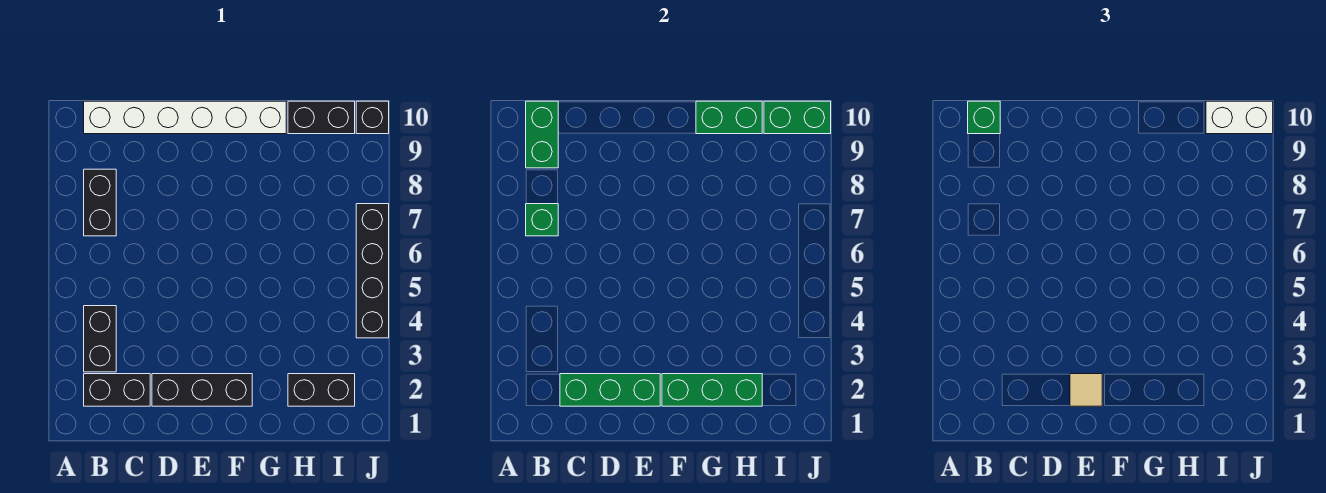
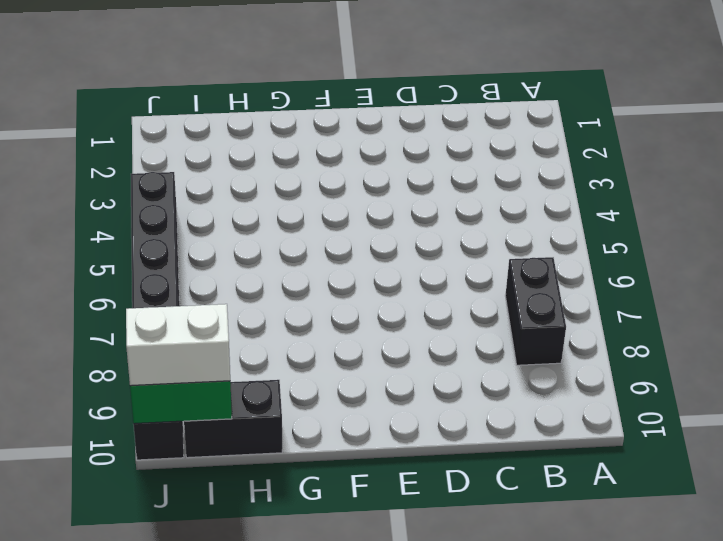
none -> black 1x2 brick [84,374,150,406]
none -> black 1x2 brick [84,306,116,372]
none -> white 1x6 brick [84,101,286,134]

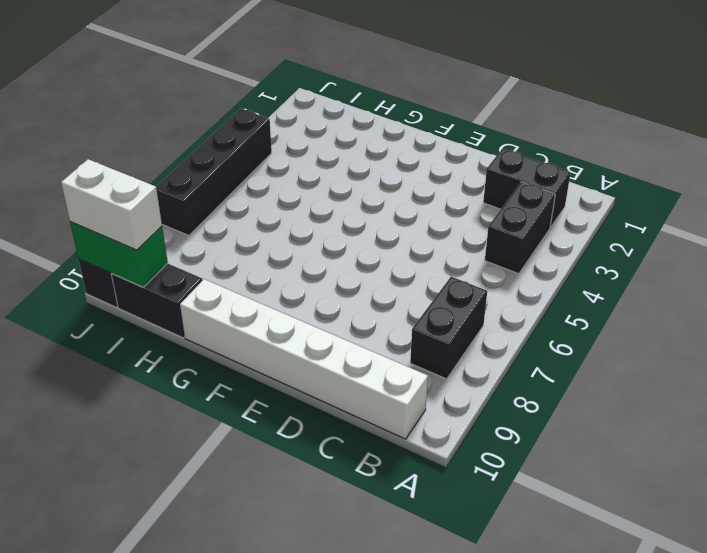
none -> black 1x3 brick [152,374,252,406]
none -> black 1x2 brick [288,374,355,406]
none -> green 1x1 brick [526,204,558,236]

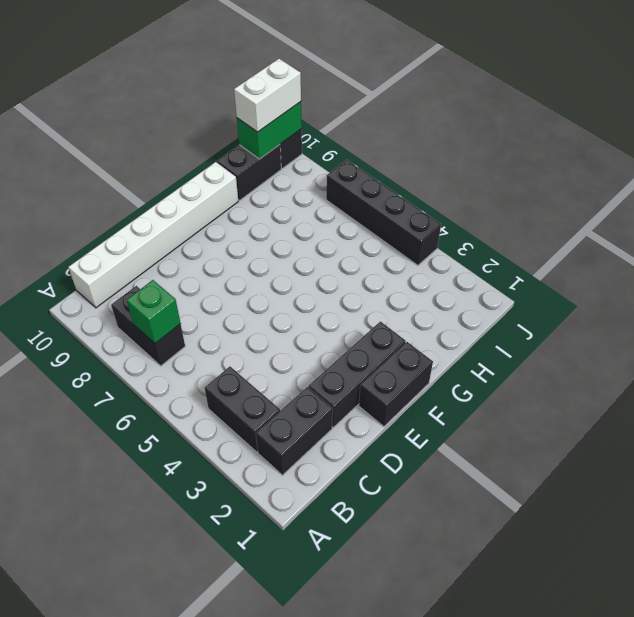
black 1x2 brick [359,342,433,427] -> black 1x2 brick moved to [288,374,355,406]
none -> green 1x2 brick [526,101,558,168]
none -> green 1x3 brick [560,374,660,406]
none -> green 1x3 brick [662,374,762,406]

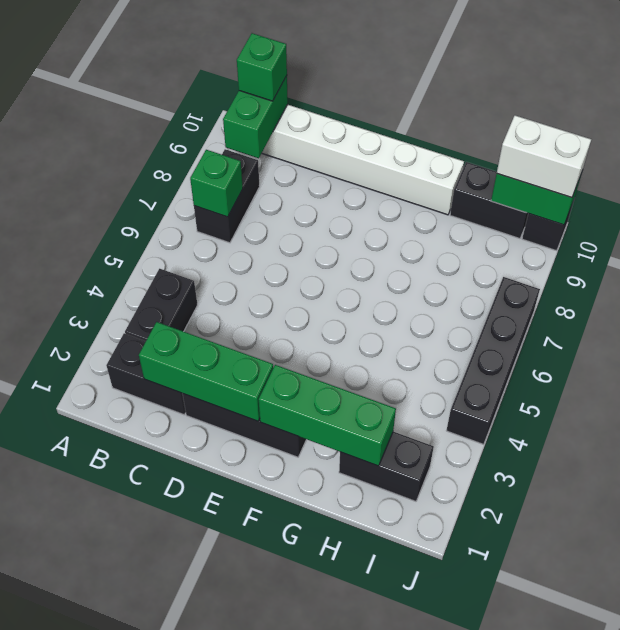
none -> green 1x2 brick [696,101,762,134]
none -> tan 1x1 tile [1070,374,1102,406]

